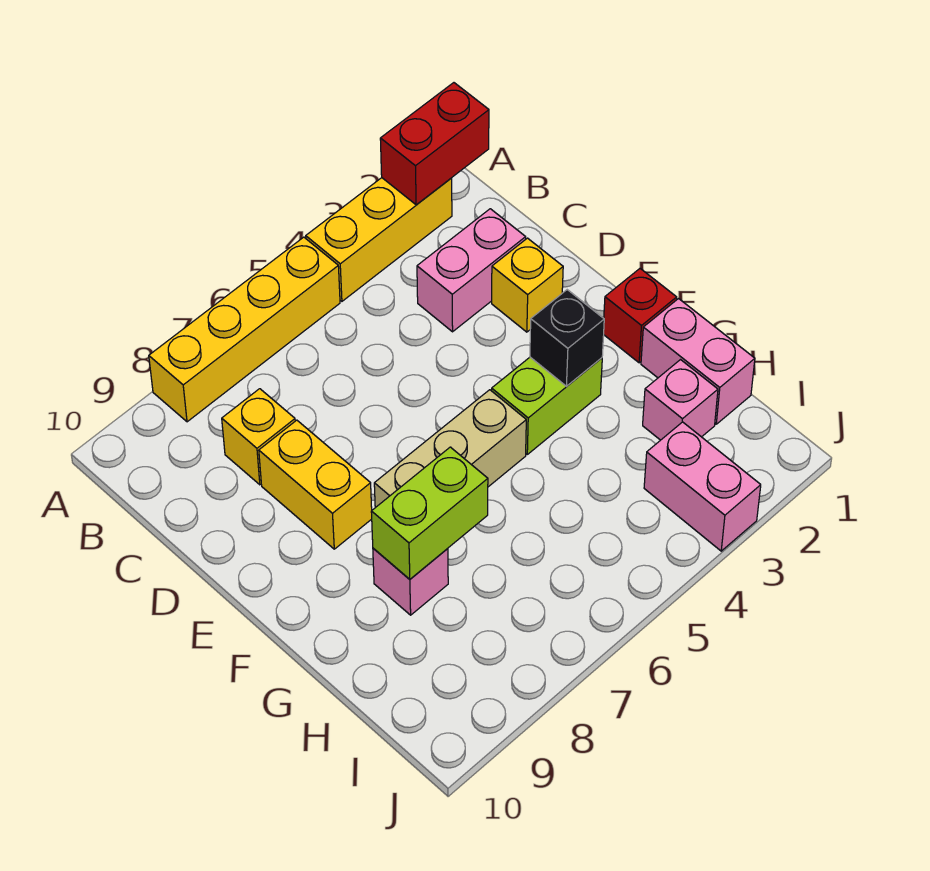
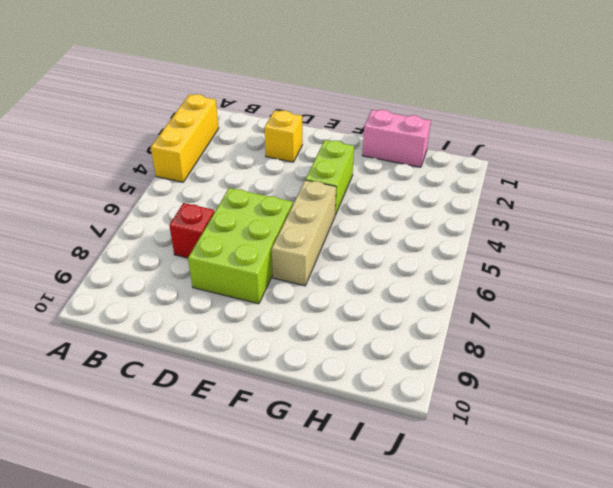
red 1x1 brick [169,203,215,258] -> red 1x1 brick moved to [604,269,677,363]
lime 2x3 brick [188,188,293,304] -> yellow 1x2 brick [259,420,372,549]
none -> yellow 1x4 brick [149,237,340,422]
none -> pink 1x2 brick [417,209,526,332]
none -> yellow 1x1 brick [222,389,295,485]

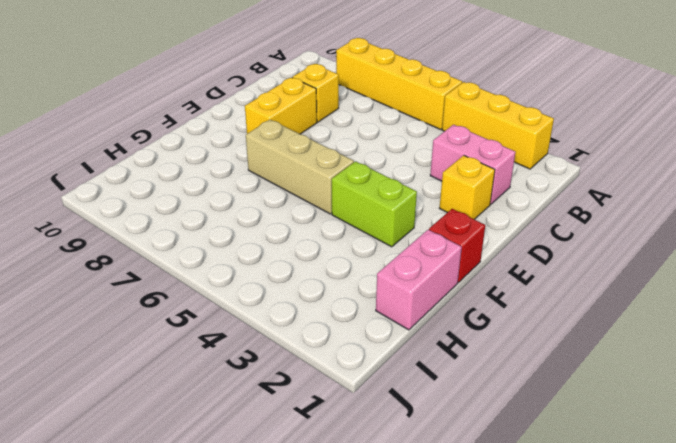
none -> pink 1x1 brick [373,548,448,615]
none -> pink 1x1 brick [643,360,718,440]
none -> pink 1x2 brick [644,422,761,551]

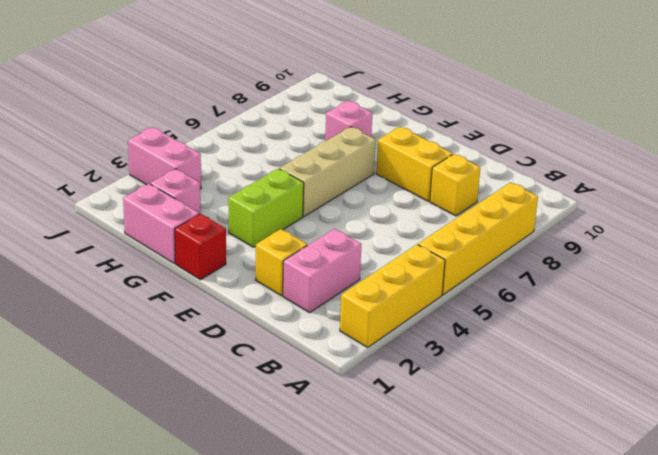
none -> red 1x2 brick [380,83,489,205]
none -> black 1x1 brick [530,290,604,386]
none -> lime 1x2 brick [371,447,488,579]

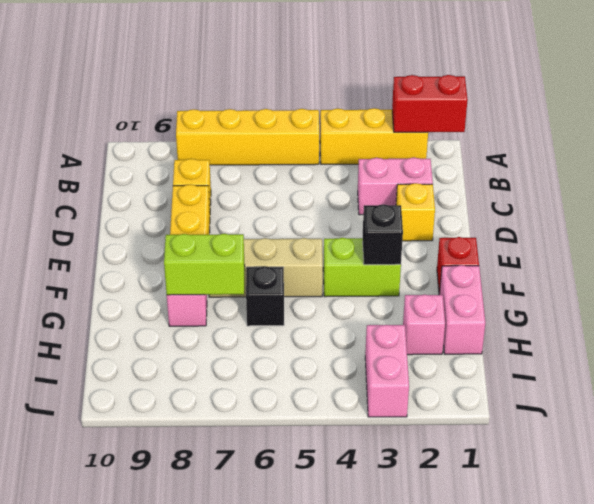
black 1x1 brick [246,266,284,326] -> none

